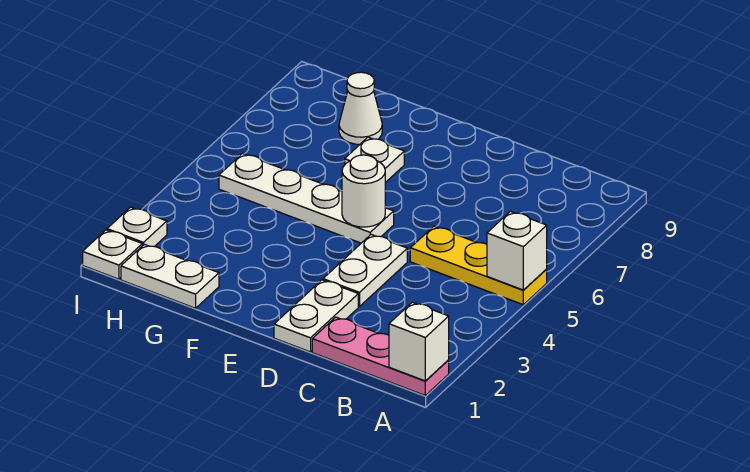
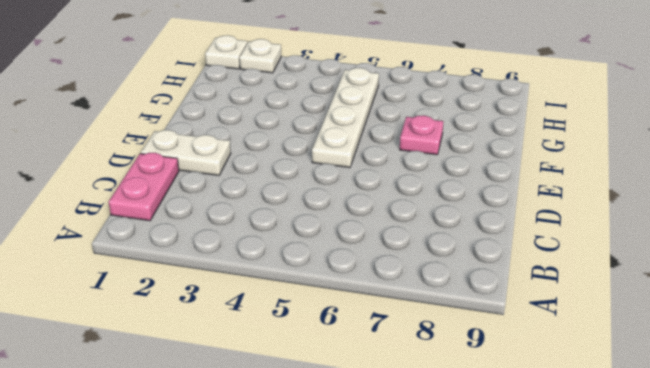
pink 1x2 plate [109,153,179,221] -> pink 1x3 plate [312,317,449,395]
pink 1x1 plate [400,115,443,155] -> white 1x1 plate [345,137,404,183]
none -> yellow 1x3 plate [410,226,547,305]
none -> white 1x2 plate [323,235,407,307]
none -> white 1x2 plate [121,244,219,308]

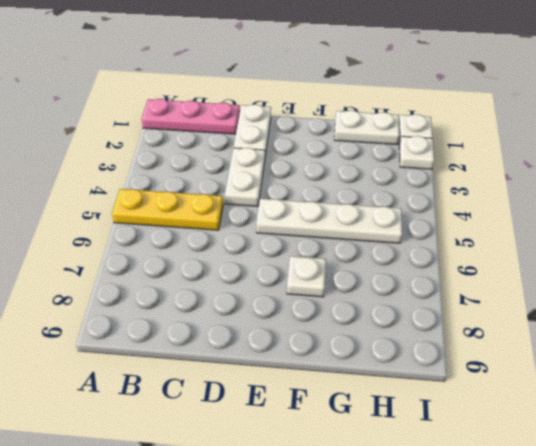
none -> white 1x1 cone [339,72,382,144]
none -> white 1x1 brick [389,302,449,381]
none -> white 1x1 brick [487,211,547,290]

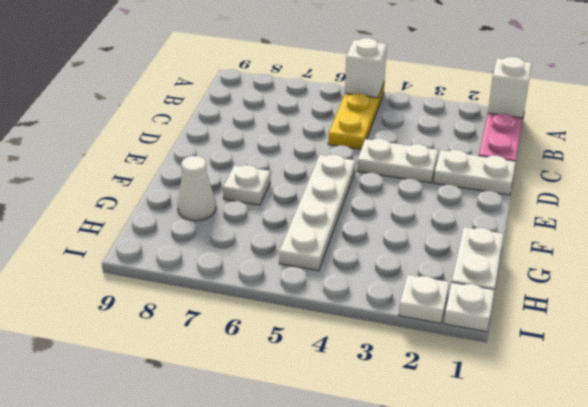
none -> white 1x1 round brick [342,155,385,227]

